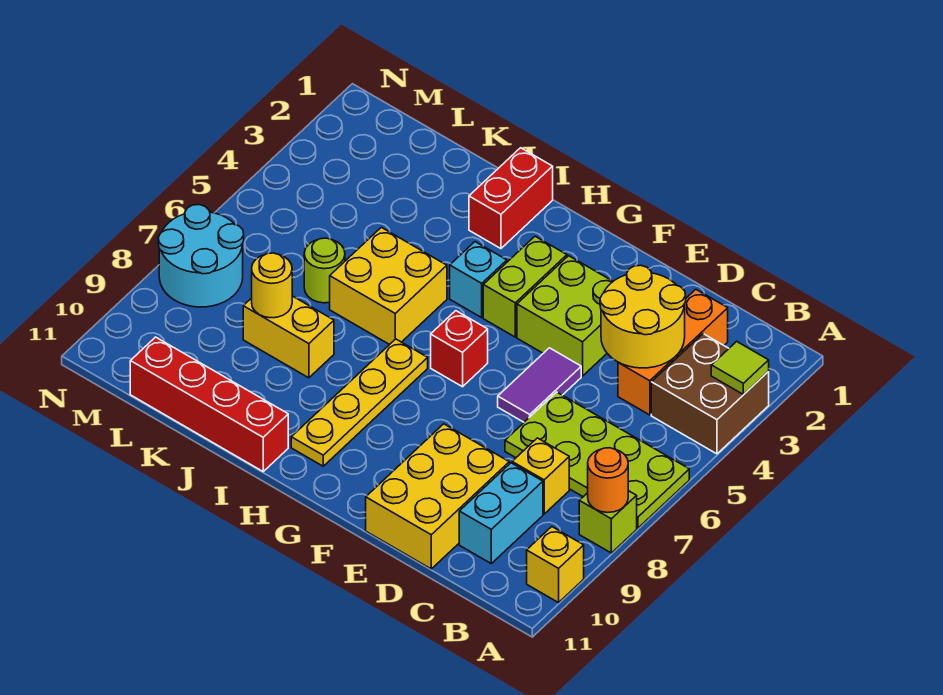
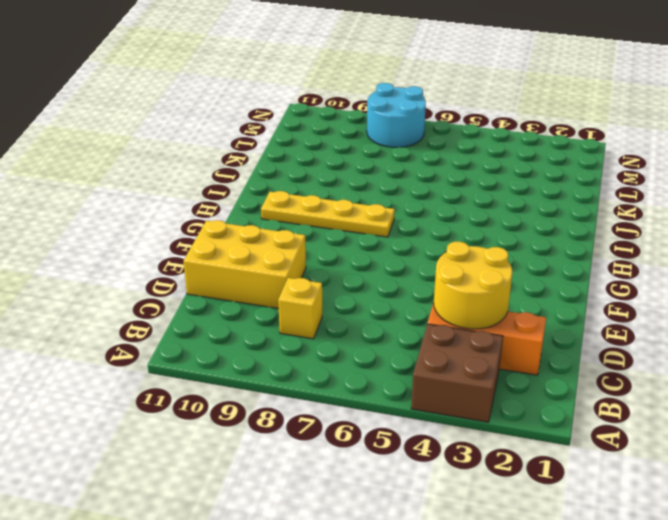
none -> lime 2x4 plate [505,392,689,528]
none -> lime 1x1 brick [579,491,637,553]
none -> yellow 1x1 brick [527,527,584,603]

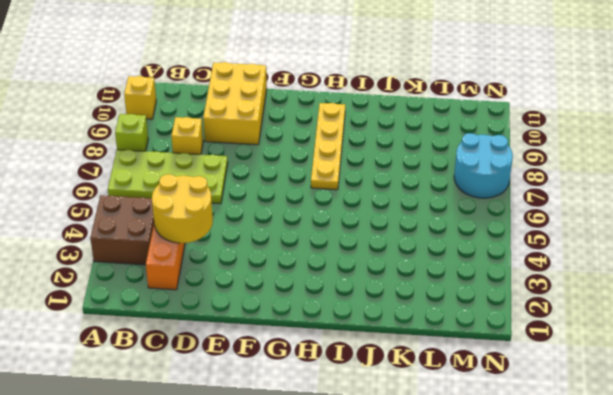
none -> cyan 1x2 brick [459,463,543,563]
none -> lime 2x2 brick [517,256,613,376]
none -> purple 1x2 tile [498,348,581,422]

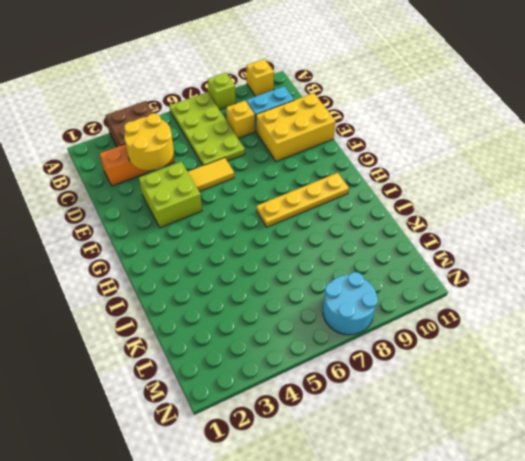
yellow 1x2 tile [188,158,234,192] -> purple 1x2 tile [498,348,581,422]
none -> lime 1x2 brick [483,236,567,337]
none -> red 1x1 brick [431,311,488,387]
none -> cyan 1x1 brick [450,242,507,318]

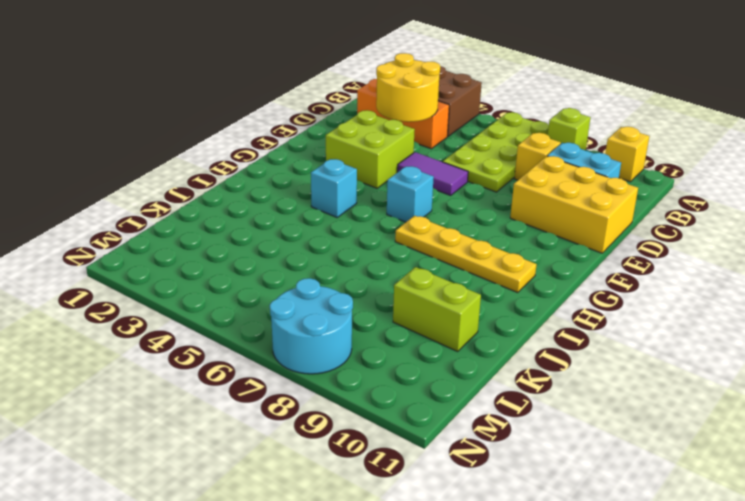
cyan 1x1 brick [387,166,434,222] -> red 1x1 brick [431,311,488,387]
lime 1x2 brick [393,267,481,351] -> lime 1x2 brick moved to [483,236,567,337]
none -> red 1x2 brick [469,148,553,249]
none -> yellow 2x2 brick [330,227,447,345]
none -> red 1x4 brick [130,337,288,471]

